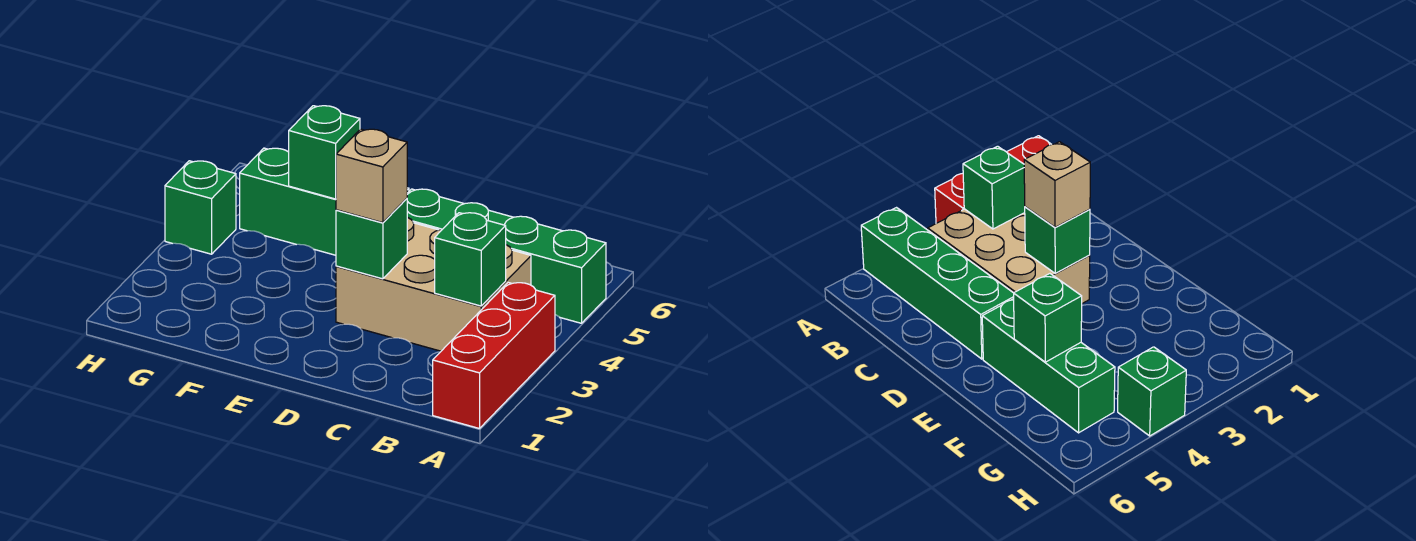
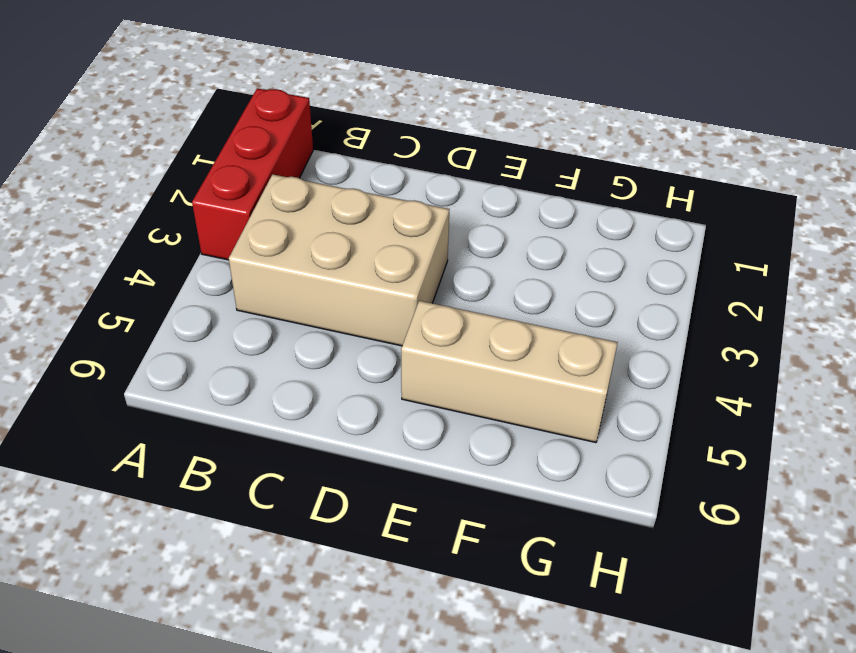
tan 1x3 brick [401,301,618,443] -> green 1x3 brick [240,148,409,255]
none -> green 1x4 brick [407,189,606,323]
none -> green 1x1 brick [165,161,236,254]

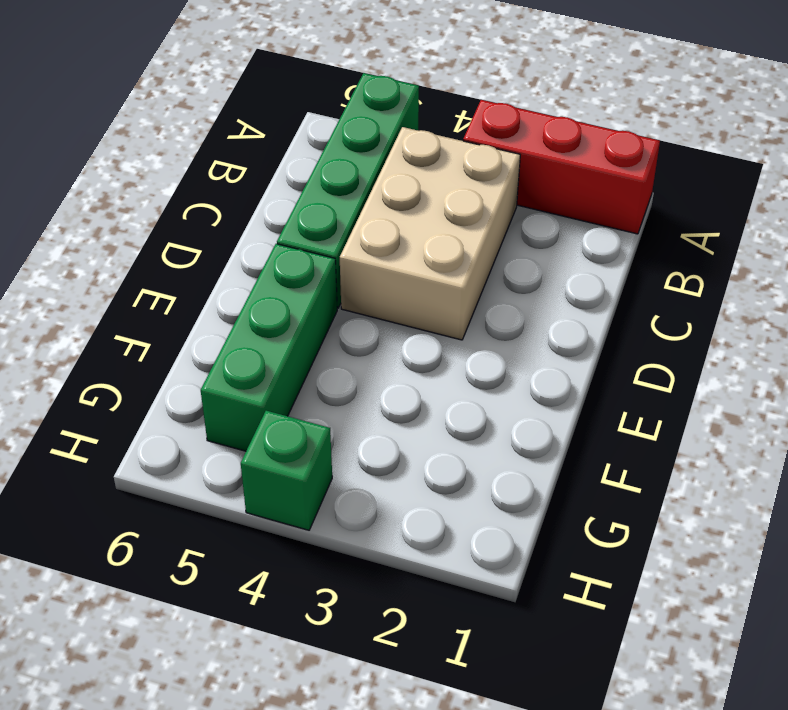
none -> green 1x1 brick [435,213,506,306]
none -> green 1x1 brick [336,198,407,279]

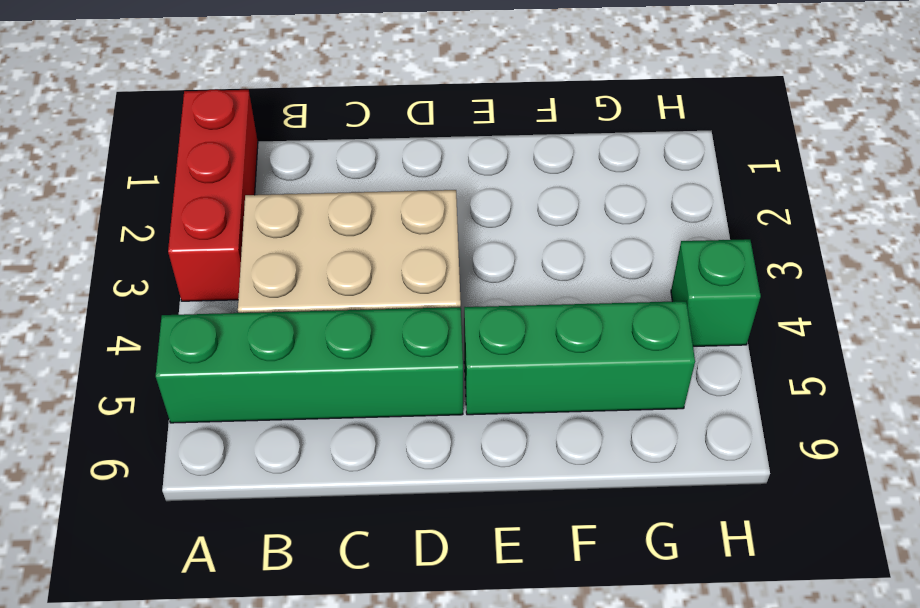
none -> green 1x1 brick [435,213,506,306]
none -> green 1x1 brick [336,198,407,279]

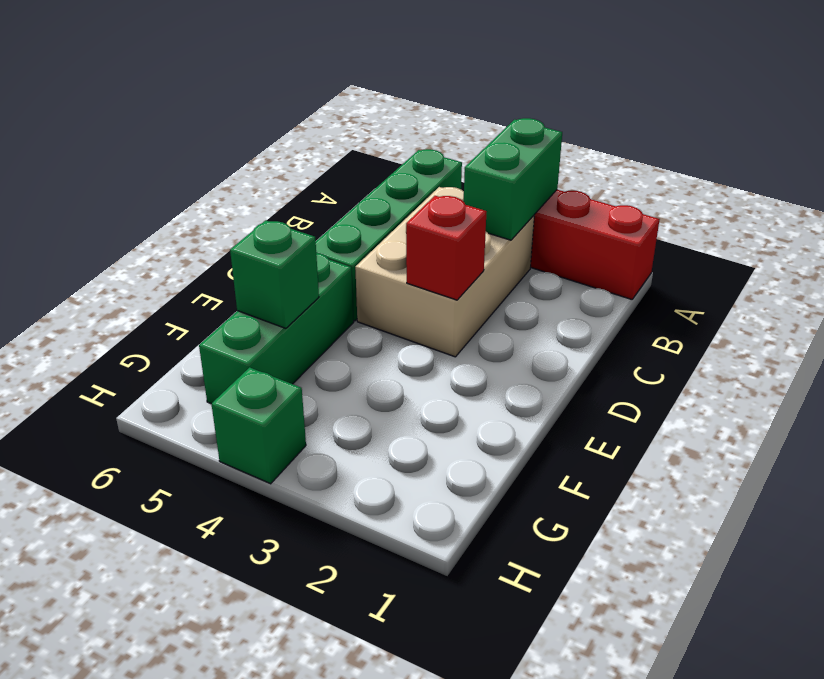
green 1x2 brick [464,118,562,240] -> green 1x1 brick [435,213,506,306]
red 1x1 brick [406,196,487,300] -> green 1x1 brick [336,198,407,279]
none -> tan 1x1 brick [336,129,407,223]

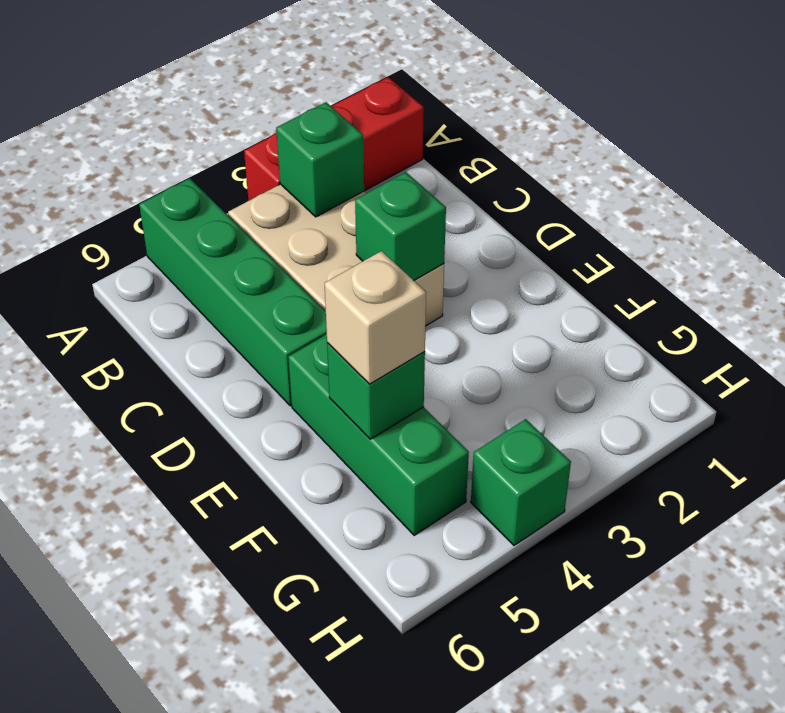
tan 1x1 brick [325,251,426,384] -> tan 1x1 brick moved to [336,129,407,223]

